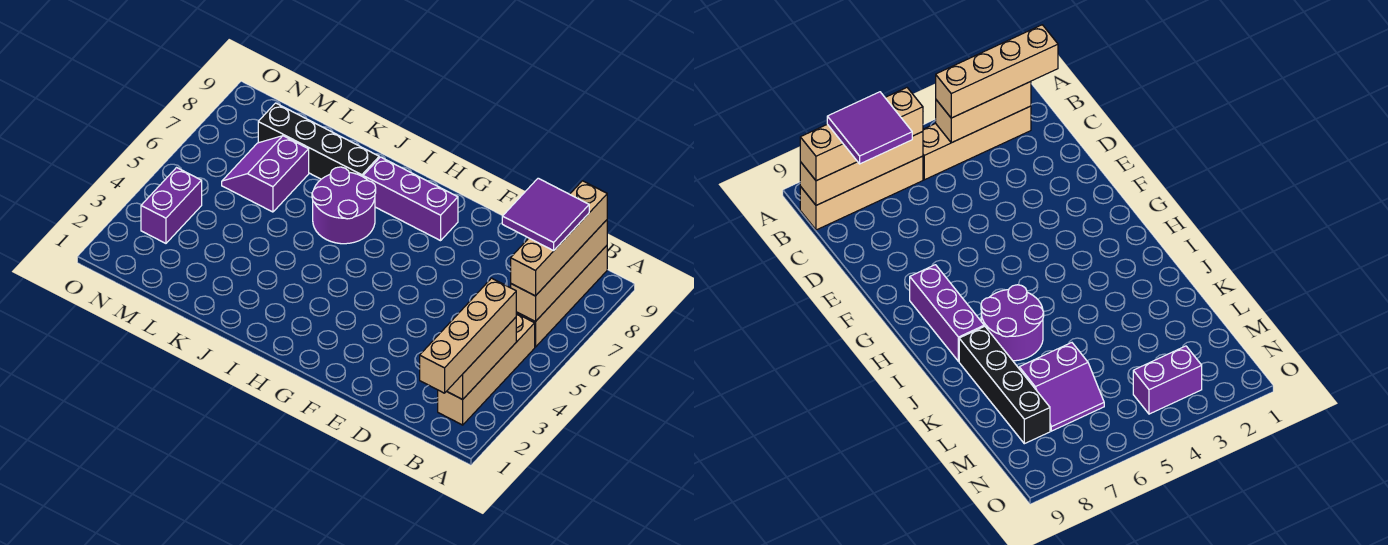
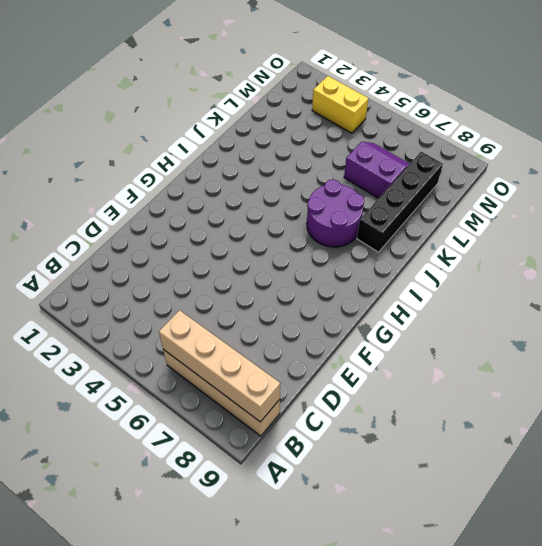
yellow 1x2 brick [312,76,368,133] -> purple 1x2 brick [141,168,202,243]
none -> tan 1x4 brick [438,313,535,425]
none -> purple 1x3 brick [363,157,458,241]
none -> tan 1x3 brick [447,317,516,399]

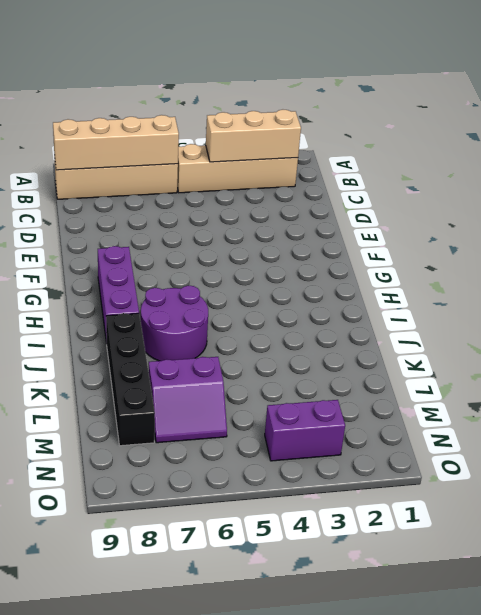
none -> tan 1x4 brick [420,278,516,393]
none -> tan 1x4 brick [511,181,607,296]
none -> purple 2x2 tile [502,178,589,251]

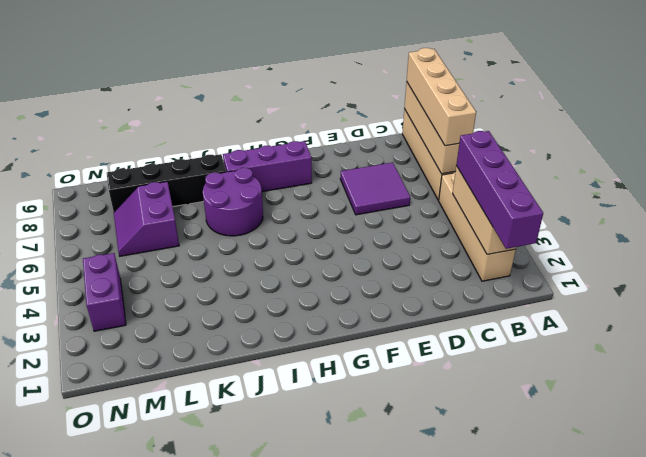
purple 1x4 brick [456,131,543,249] -> tan 1x4 brick [420,278,516,393]
purple 2x2 tile [340,162,410,215] -> purple 2x2 tile moved to [502,178,589,251]

